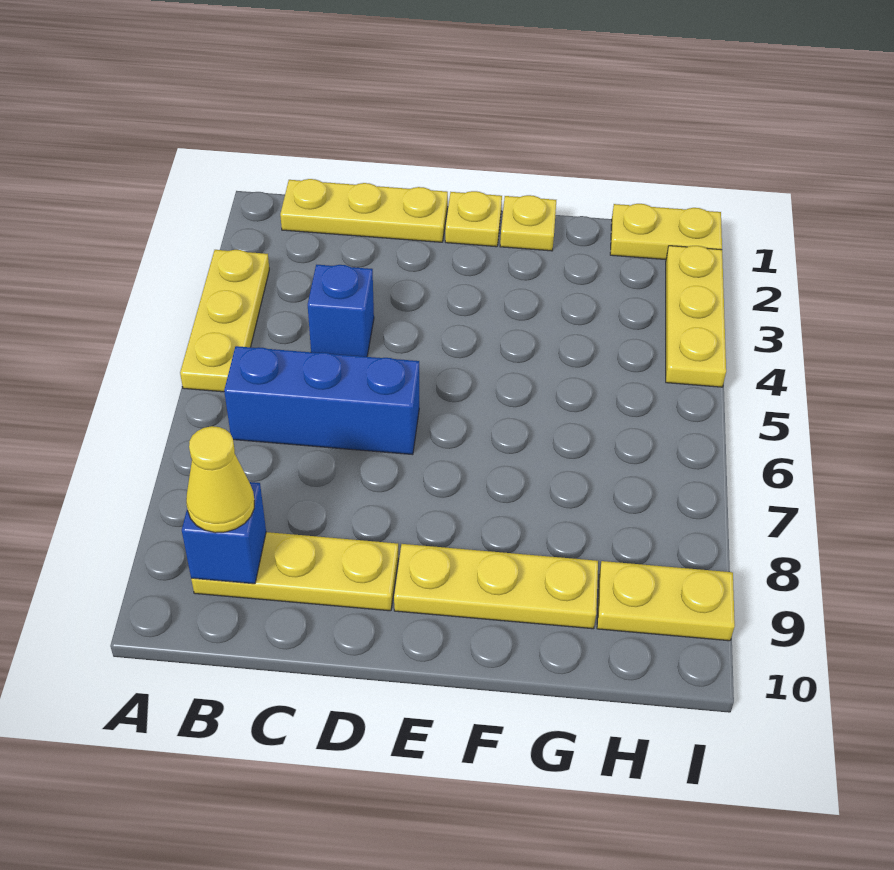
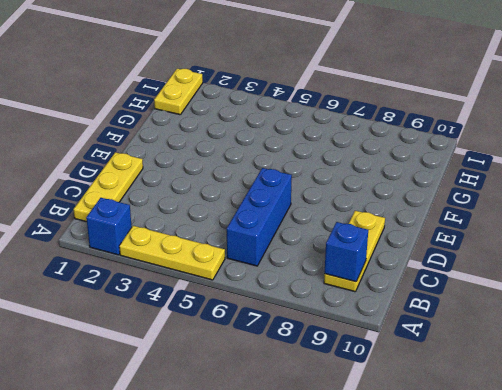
blue 1x1 brick [86,198,132,255] -> blue 1x1 brick moved to [308,265,374,357]
none -> yellow 1x1 plate [445,191,502,247]
none -> yellow 1x3 plate [394,544,598,629]
none -> yellow 1x1 plate [500,195,556,251]

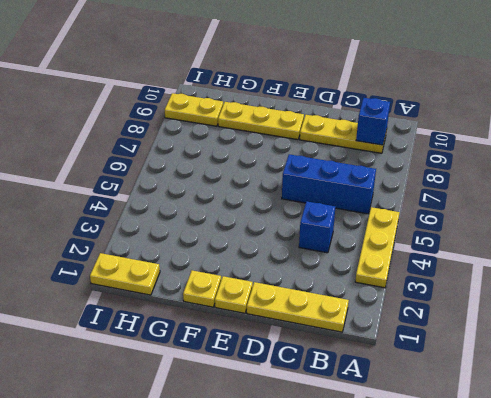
none -> yellow 1x3 plate [666,246,726,387]
none -> yellow 1x1 cone [186,426,254,533]

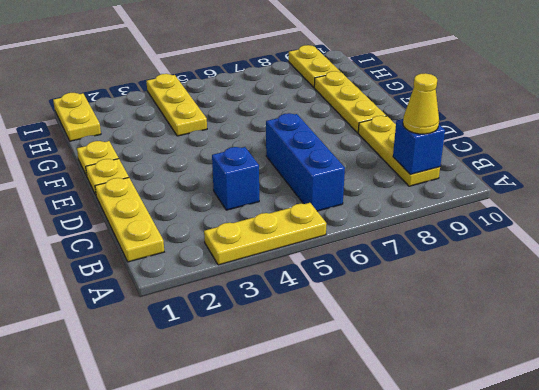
yellow 1x3 plate [146,74,207,136] -> yellow 1x3 plate turned to [666,246,726,387]

